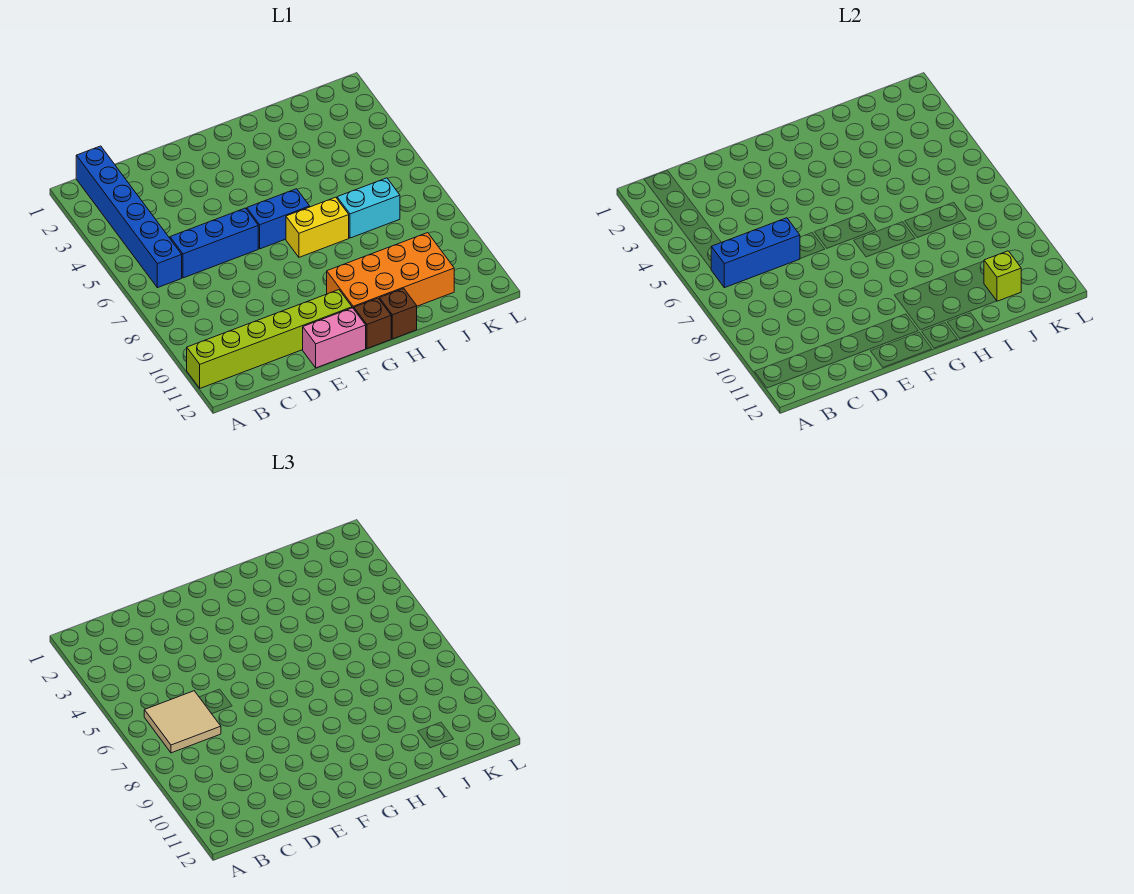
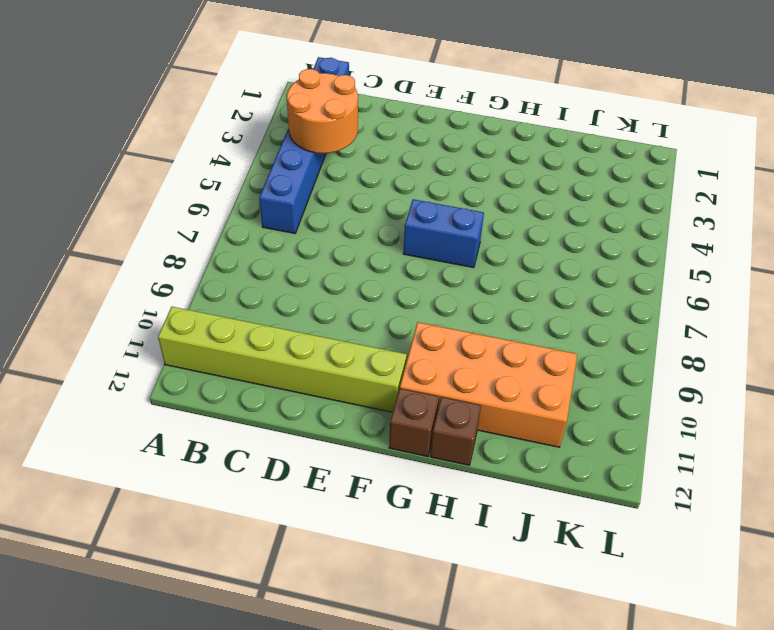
orange 2x2 round brick [287,69,358,153] -> none
none -> blue 1x3 brick [170,208,258,278]
none -> pink 1x2 brick [303,308,366,368]
none -> yellow 1x2 brick [286,197,349,257]

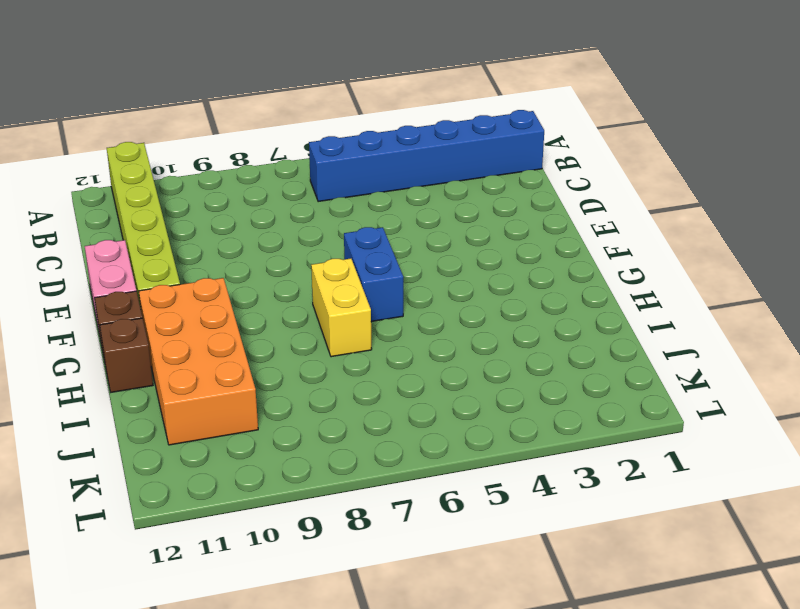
none -> blue 1x3 brick [170,208,258,278]
none -> cyan 1x2 brick [337,178,400,238]
none -> blue 1x3 brick [711,218,800,288]

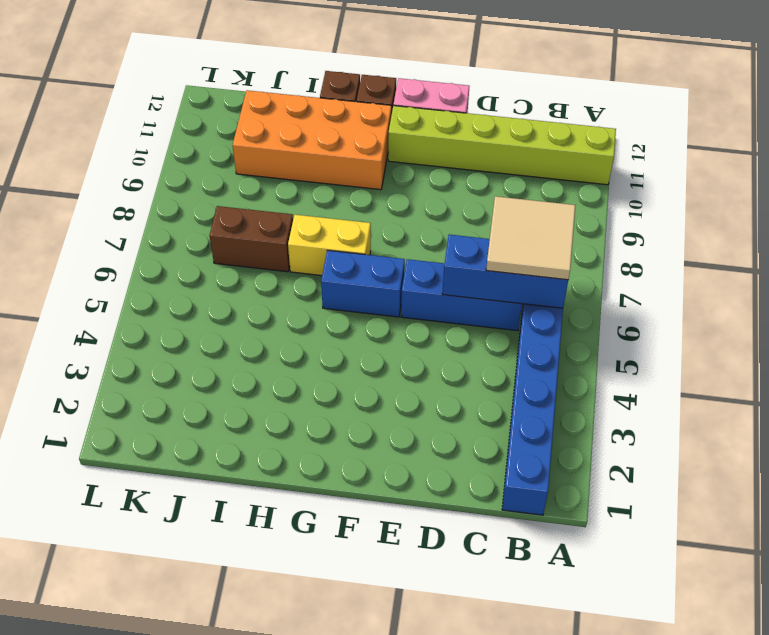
brown 1x2 brick [210,206,293,272] -> cyan 1x2 brick [337,178,400,238]
none -> lime 1x1 brick [984,251,1021,301]

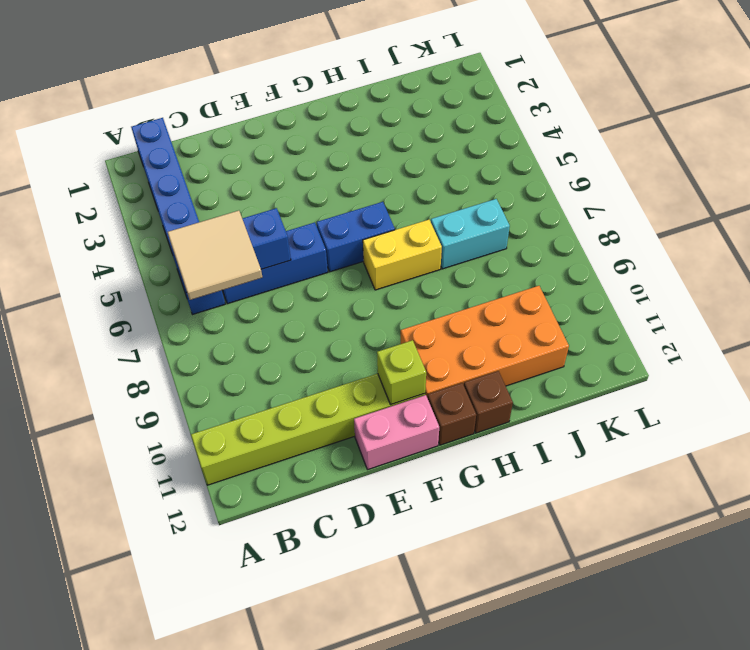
lime 1x1 brick [377,340,426,405] -> lime 1x1 brick moved to [984,251,1021,301]

